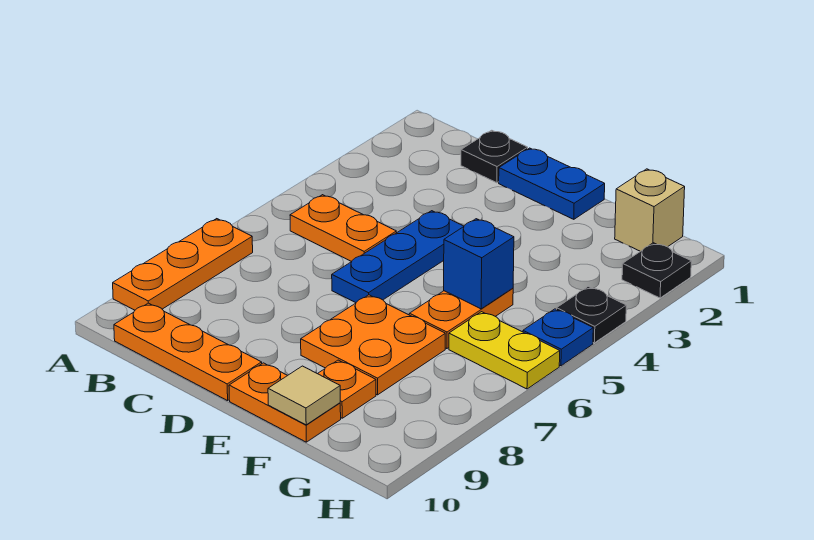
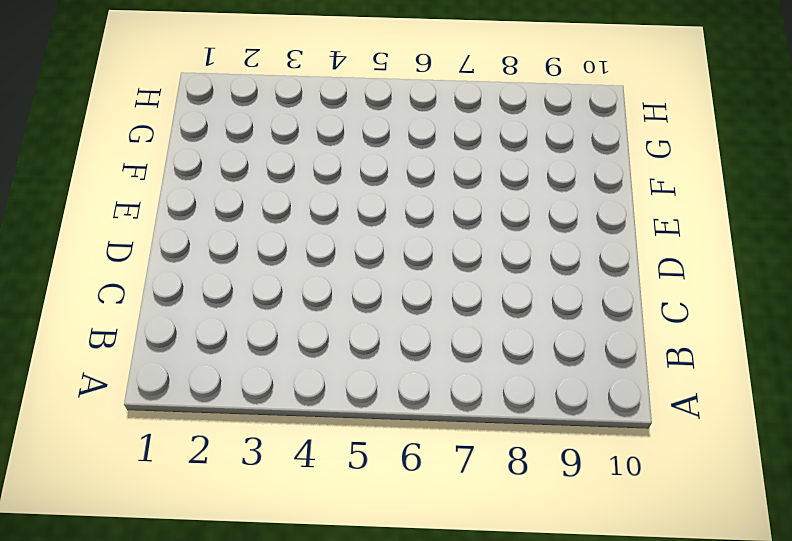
none -> orange 1x3 plate [113,219,253,310]
none -> orange 1x2 plate [290,195,396,262]
none -> orange 1x3 plate [114,303,262,401]

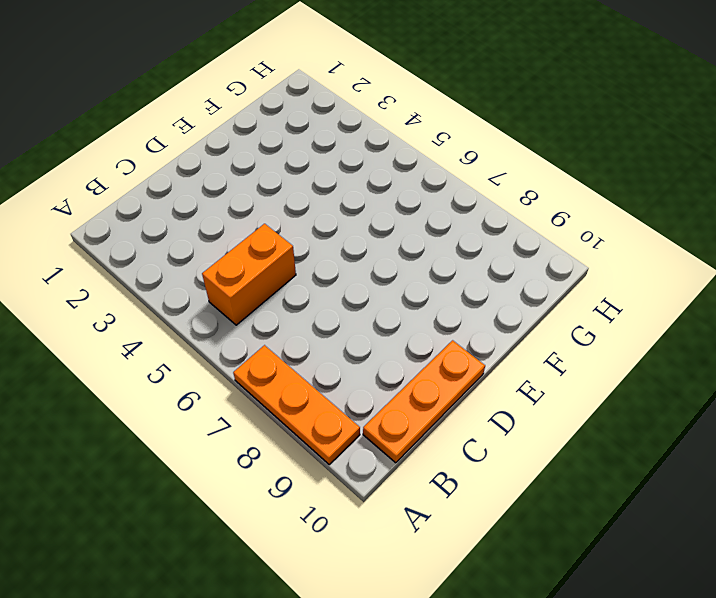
orange 1x2 brick [202,224,296,325] -> orange 1x2 plate [290,195,396,262]
none -> black 1x1 plate [461,130,528,183]
none -> blue 1x2 plate [499,148,605,219]
none -> blue 1x3 plate [332,211,464,303]

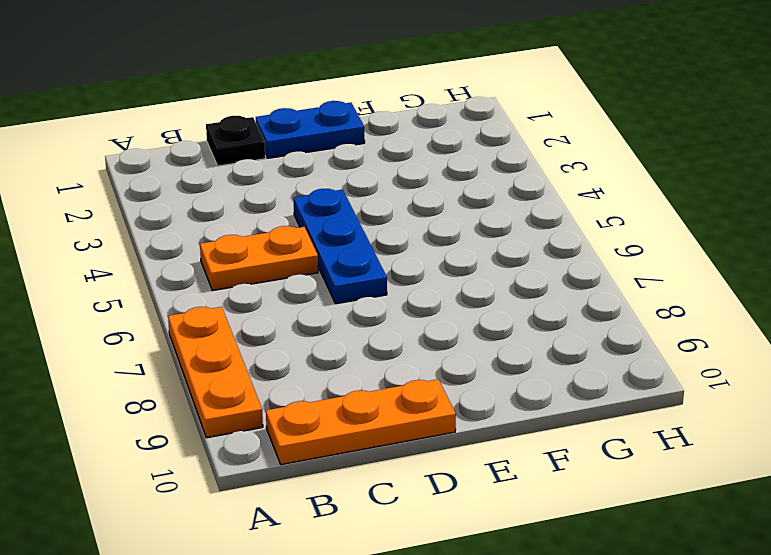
none -> orange 2x2 plate [301,295,445,395]
none -> orange 1x2 plate [229,363,341,442]
none -> orange 1x2 plate [409,288,513,349]

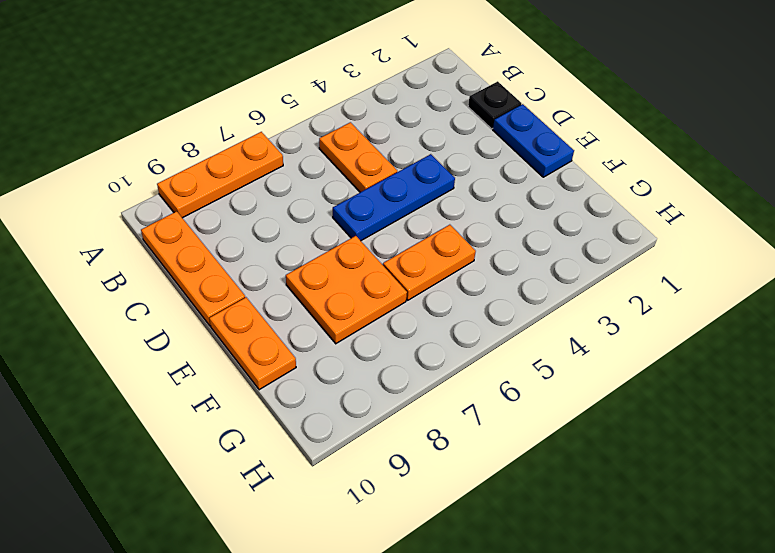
none -> orange 1x1 plate [318,360,376,418]
none -> tan 1x1 brick [615,169,685,251]
none -> yellow 1x2 plate [449,312,560,389]

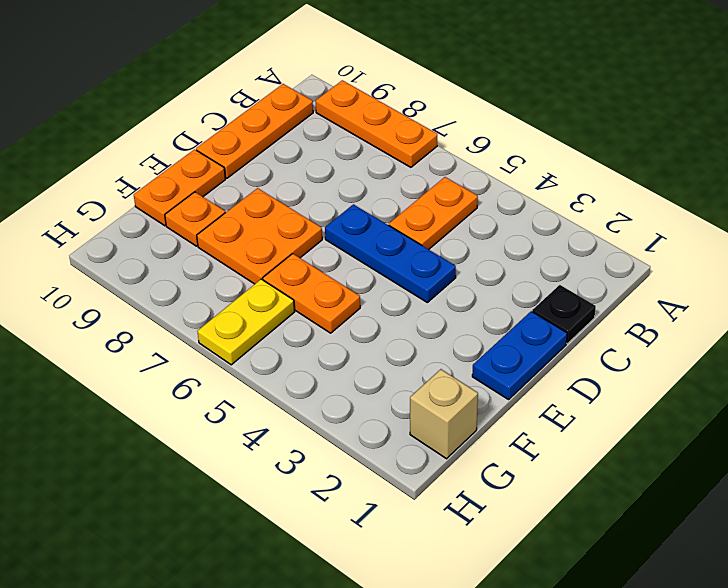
none -> black 1x1 plate [622,243,691,298]
none -> black 1x1 plate [557,287,626,343]
none -> blue 1x1 plate [523,309,593,366]

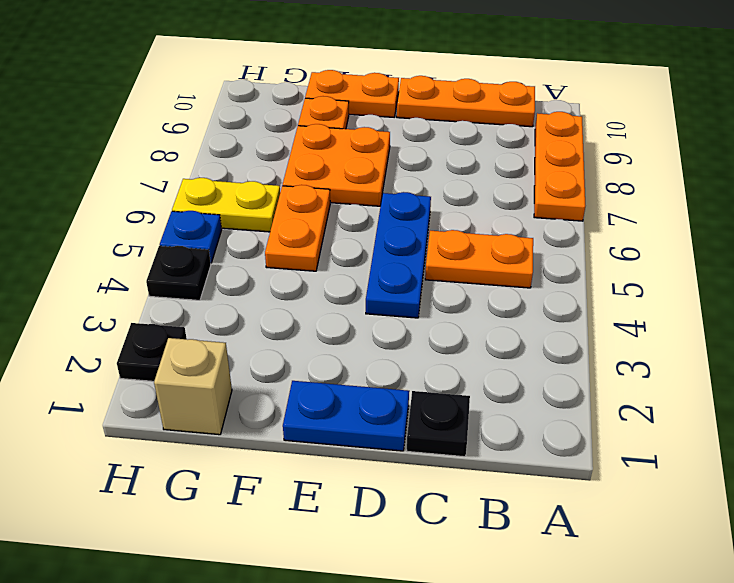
none -> blue 1x1 brick [444,219,514,309]
none -> tan 1x1 tile [268,366,340,425]

